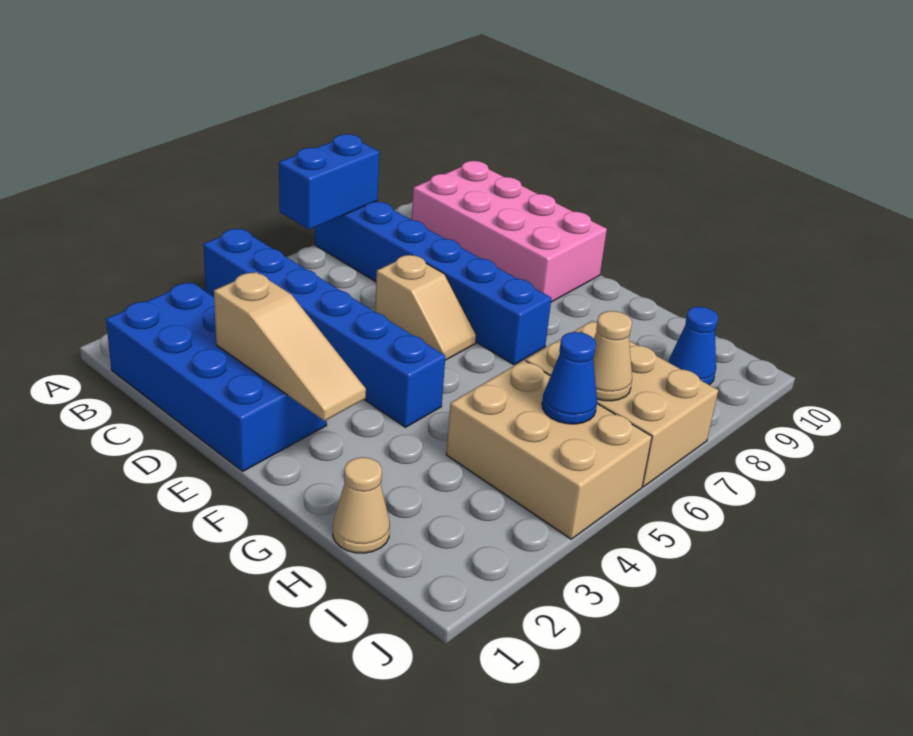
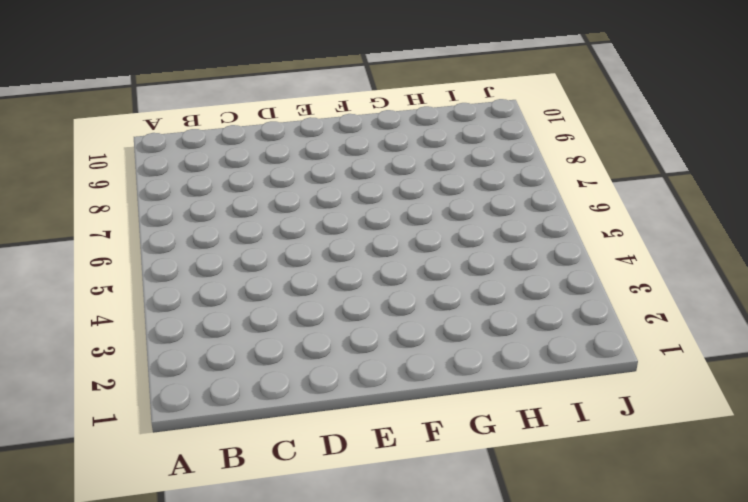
none -> blue 1x6 brick [203,229,445,427]
none -> blue 1x6 brick [315,201,551,365]
none -> blue 2x4 brick [106,282,327,471]

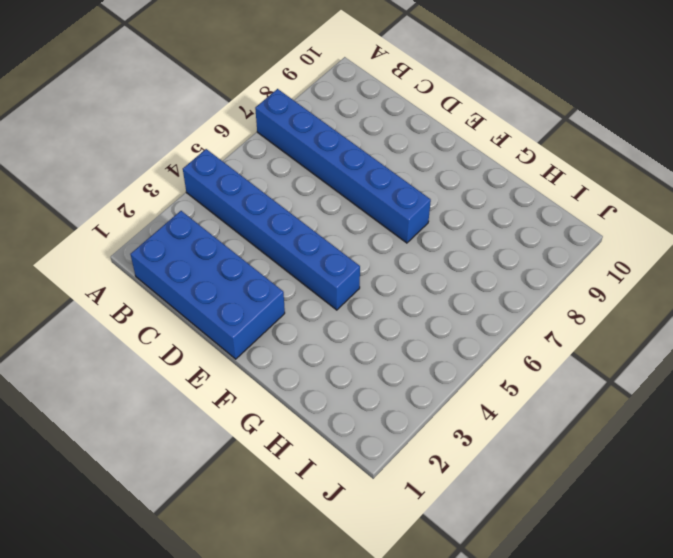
none -> pink 2x4 brick [412,161,607,302]
none -> tan 1x2 slope [375,255,476,360]
none -> tan 1x1 cone [333,457,390,553]

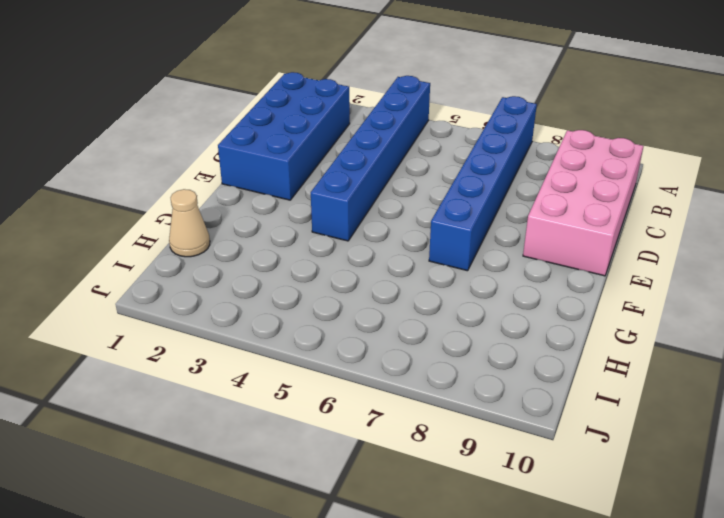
none -> tan 1x2 slope [375,255,476,360]
none -> tan 2x3 brick [446,360,652,539]
none -> tan 2x3 brick [526,321,718,487]

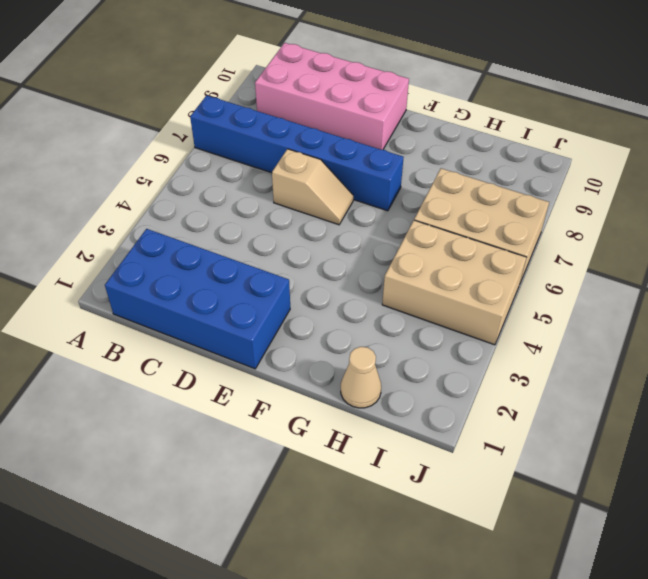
none -> blue 1x6 brick [203,229,445,427]
none -> blue 1x1 cone [668,307,718,385]
none -> blue 1x2 brick [279,134,379,229]

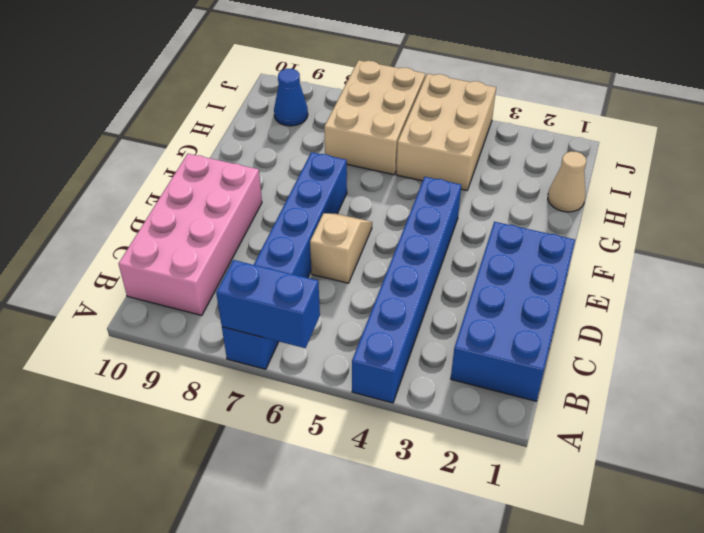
none -> tan 1x3 slope [214,272,366,421]
none -> blue 1x1 cone [542,332,597,424]
none -> tan 1x1 cone [593,311,632,401]

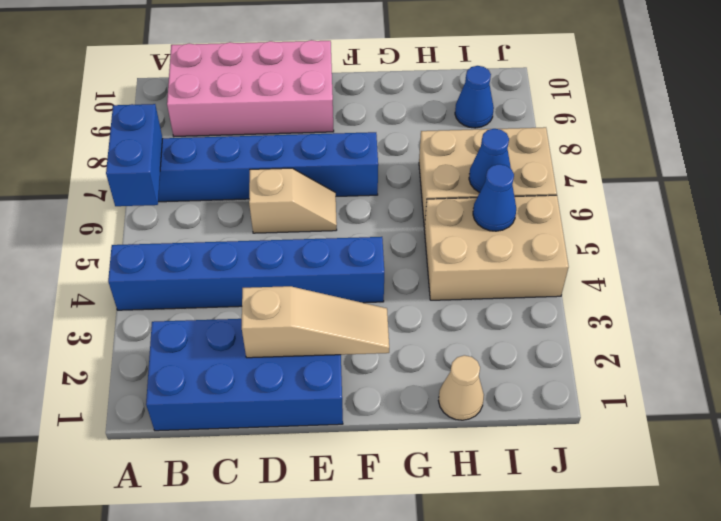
blue 1x1 cone [469,129,511,192] -> tan 1x1 cone [593,311,632,401]

